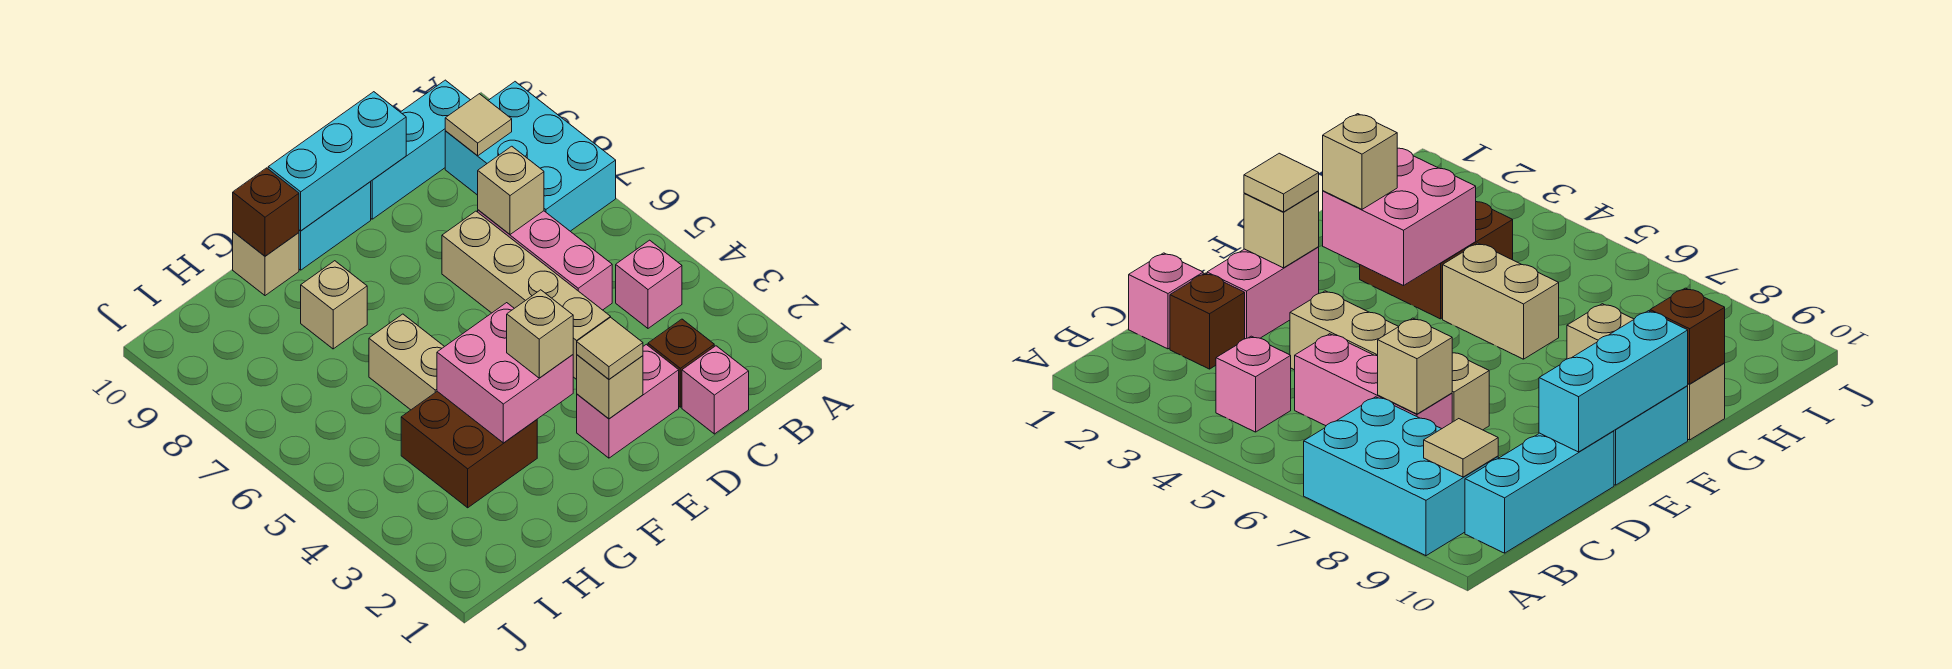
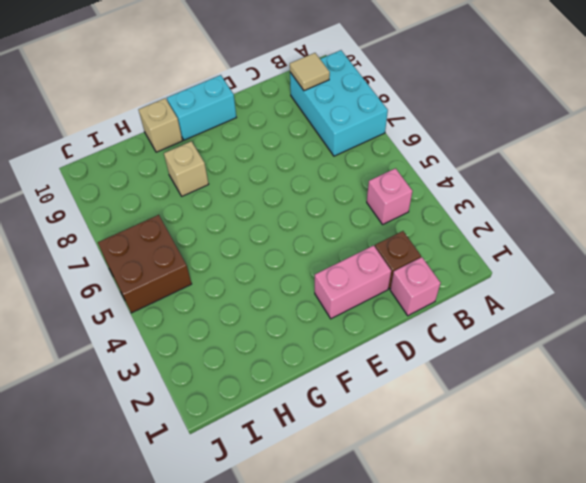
brown 2x2 brick [98,215,192,313] -> brown 2x2 brick moved to [401,391,537,508]
none -> cyan 1x3 brick [370,80,470,219]
none -> pink 1x3 brick [478,210,612,310]
none -> tan 1x4 brick [442,211,610,380]

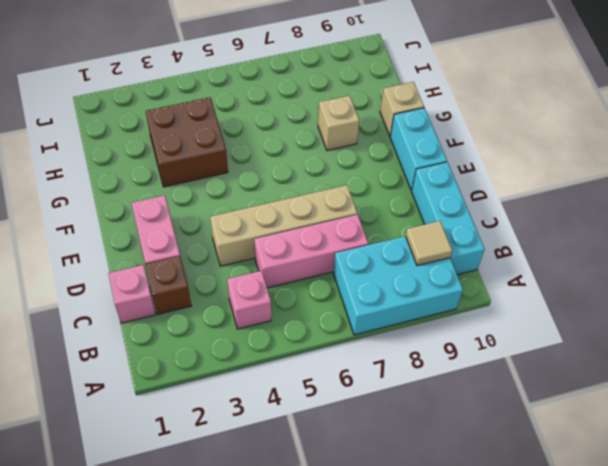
none -> tan 1x2 brick [369,314,444,410]
none -> tan 1x1 brick [478,146,544,234]
none -> cyan 1x3 brick [268,92,406,231]

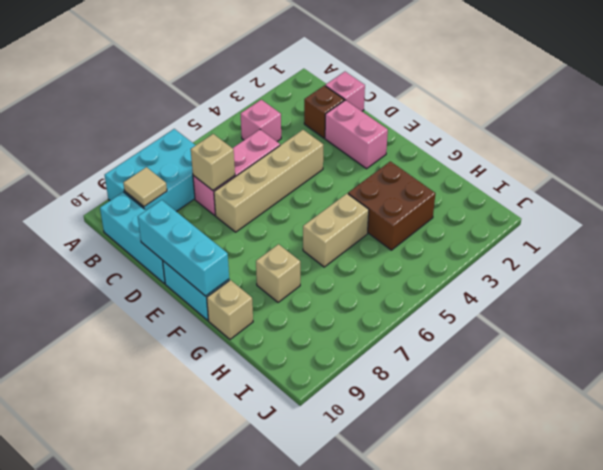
none -> tan 1x1 brick [577,355,643,419]
none -> pink 2x2 brick [437,303,573,443]
none -> brown 1x1 brick [233,168,299,256]

